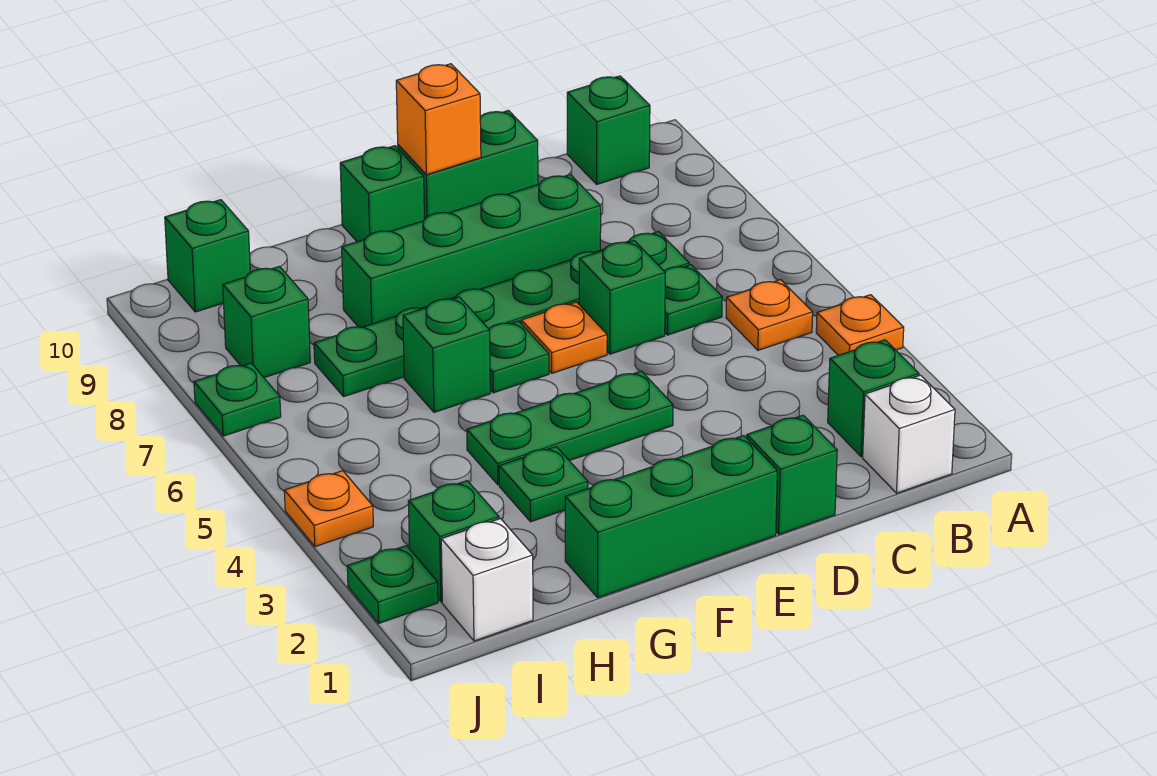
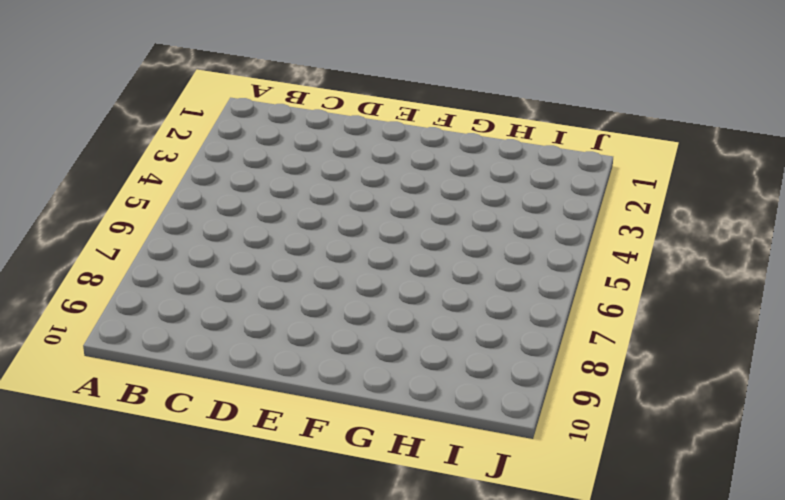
none -> orange 1x1 plate [816,295,904,355]
none -> white 1x1 brick [863,375,955,493]
none -> green 1x1 brick [828,340,919,457]

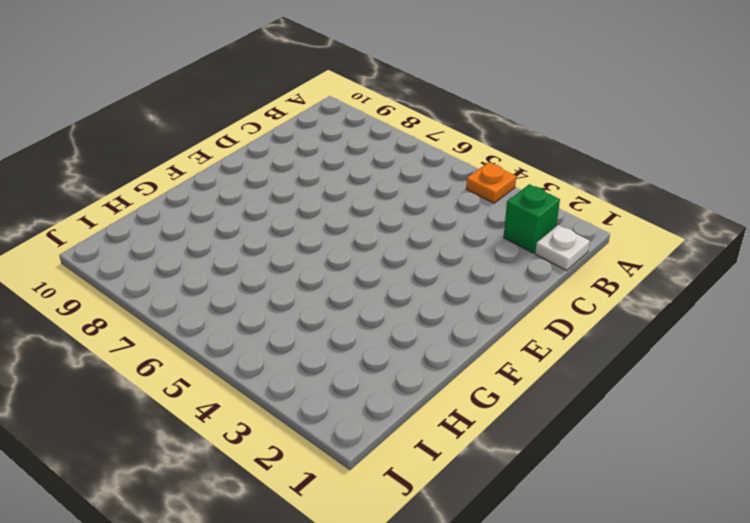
white 1x1 plate [535,225,590,270] -> white 1x1 brick [863,375,955,493]
none -> orange 1x1 plate [726,280,813,350]
none -> green 1x1 brick [567,76,650,184]
none -> green 1x1 plate [664,265,722,335]

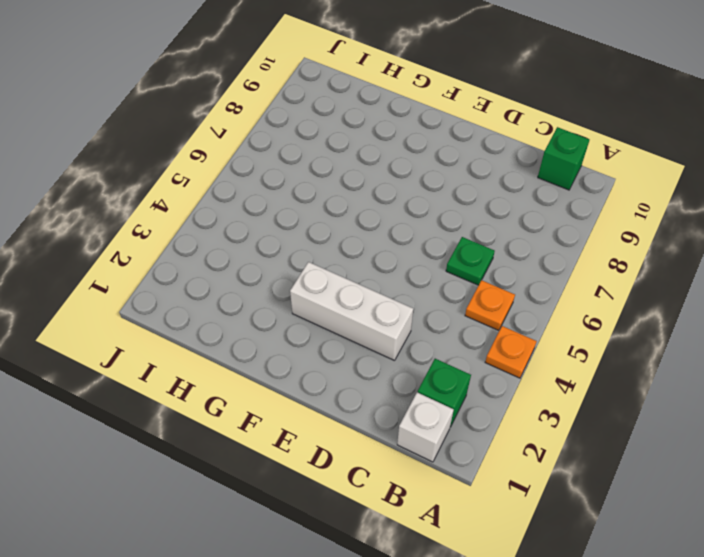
white 1x3 brick [290,262,413,361] -> none
none -> green 1x6 plate [314,232,689,397]
none -> green 1x1 brick [747,415,837,534]
none -> green 1x1 brick [579,241,665,354]

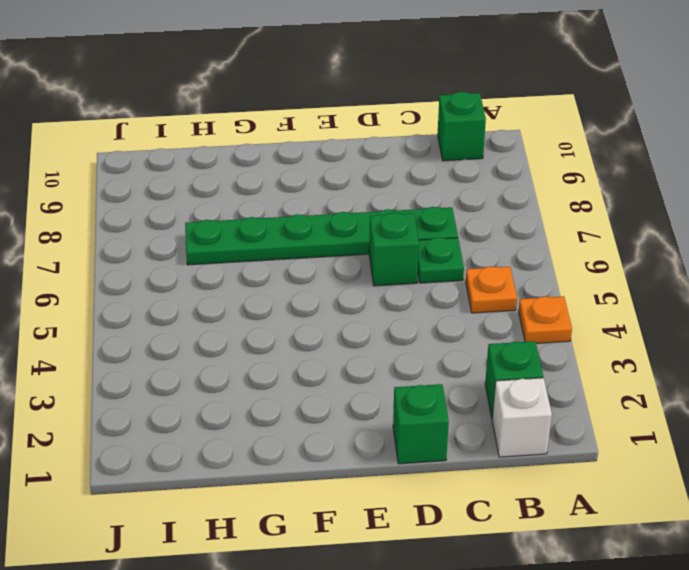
none -> green 1x4 brick [342,174,601,327]
none -> green 1x2 brick [398,110,538,219]
none -> green 1x3 brick [565,436,777,598]

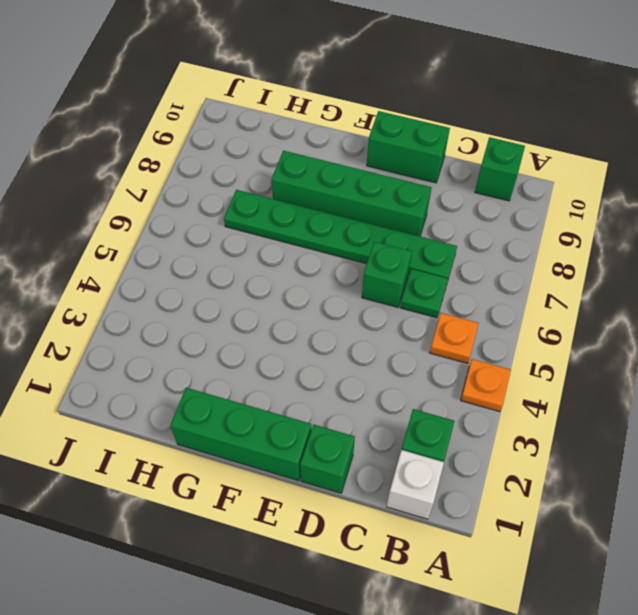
none -> green 1x3 plate [467,371,673,485]
none -> orange 1x1 plate [521,302,607,373]
none -> green 1x1 plate [489,321,549,393]

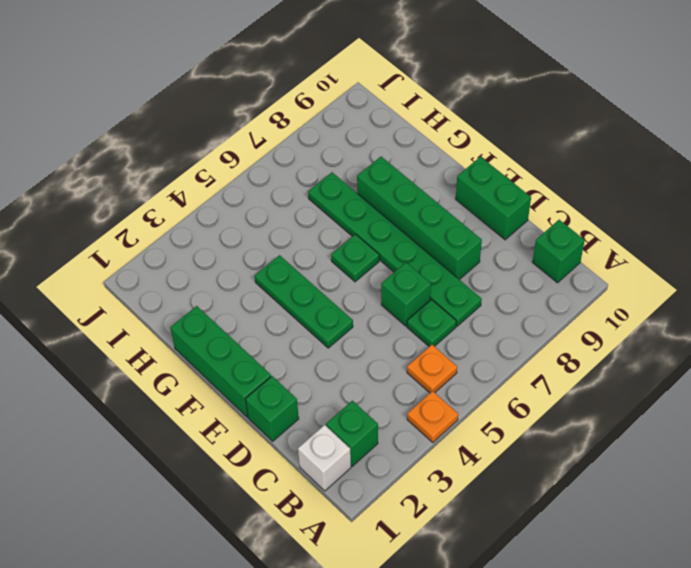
none -> orange 1x1 plate [521,302,607,373]
none -> green 1x1 brick [340,146,424,242]
none -> green 1x1 plate [499,447,588,522]

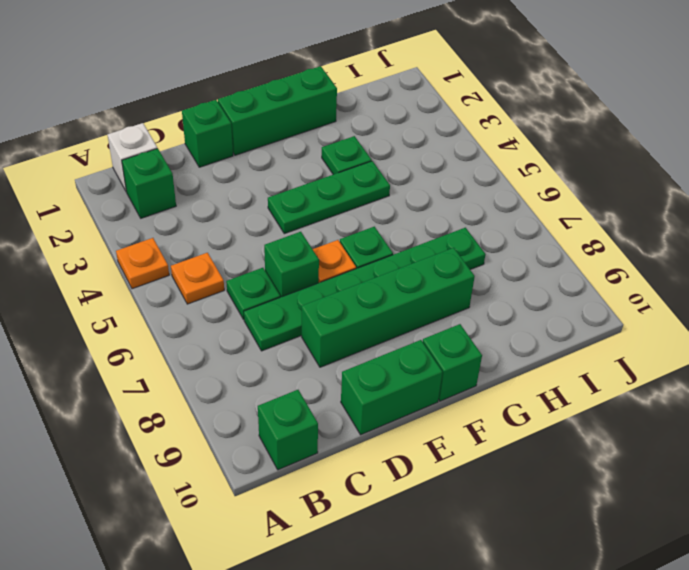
none -> green 1x1 brick [403,297,490,412]
none -> white 1x1 brick [441,519,533,641]
none -> green 1x1 brick [408,481,499,602]

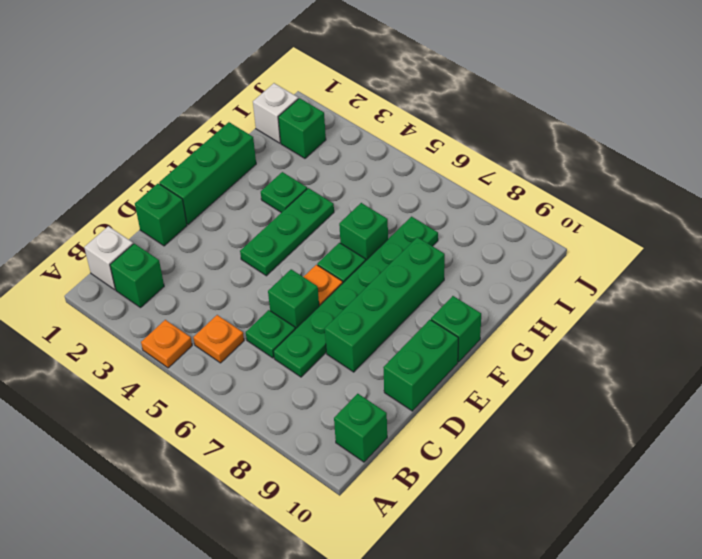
none -> green 1x1 brick [223,266,310,378]
none -> green 1x1 brick [165,200,250,312]
none -> green 1x1 plate [347,546,438,623]

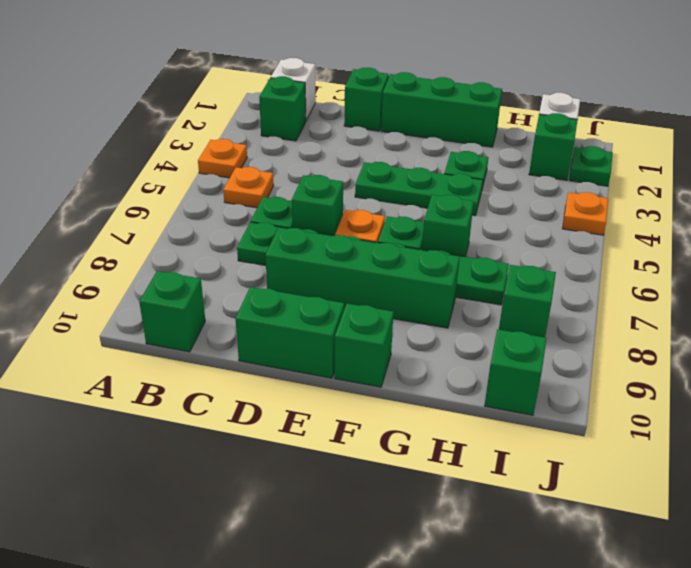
none -> green 1x1 plate [194,363,281,436]
none -> orange 1x1 brick [396,64,481,175]

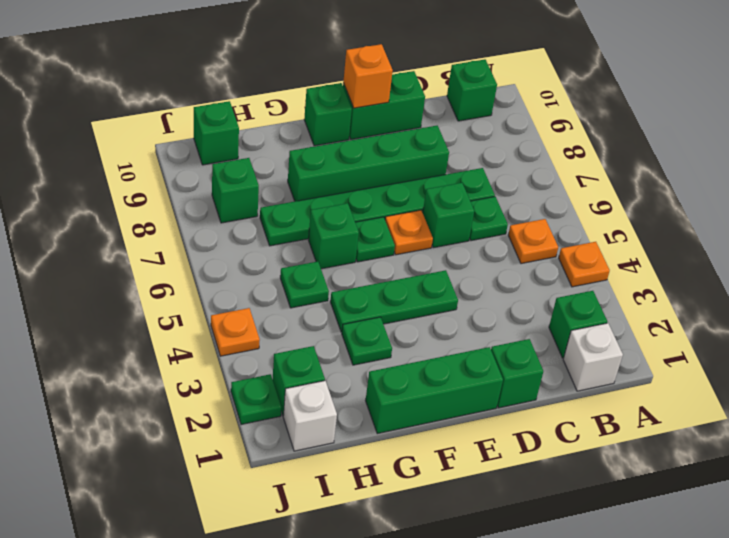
green 1x1 plate [280,261,329,308] -> green 1x1 plate moved to [194,363,281,436]

